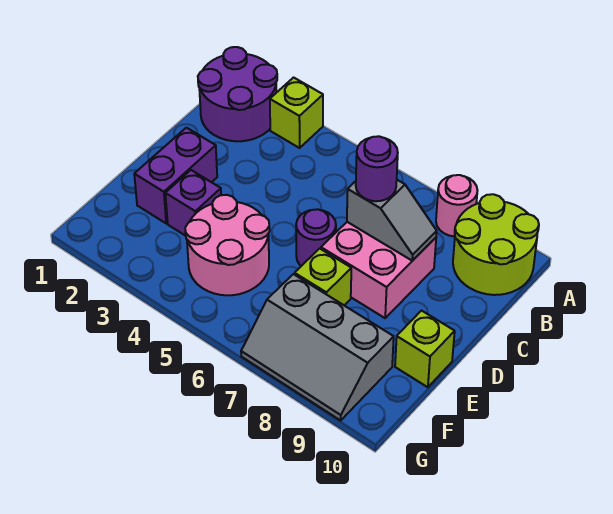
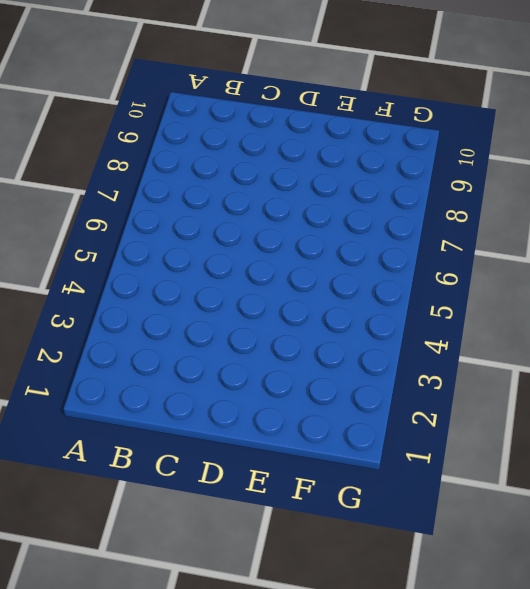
none -> purple 2x2 round brick [198,47,277,141]
none -> lime 1x1 brick [270,78,323,148]
none -> pink 1x1 round brick [436,175,478,236]

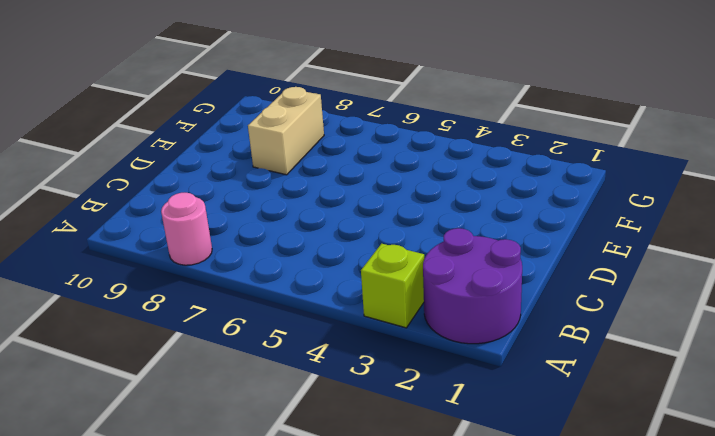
tan 1x2 brick [248,87,324,175] -> grey 2x3 slope [241,274,394,420]
none -> lime 2x2 round brick [453,194,539,295]
none -> pink 2x2 brick [321,222,436,318]
none -> purple 1x2 brick [134,128,217,223]

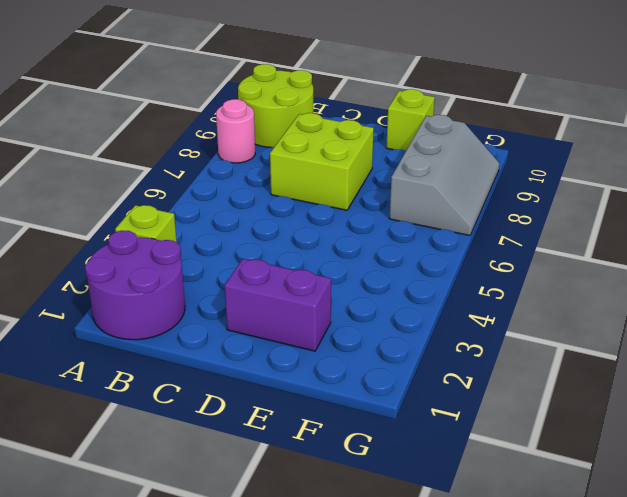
lime 2x2 brick [270,113,374,210] -> pink 2x2 brick [321,222,436,318]
none -> purple 1x1 round brick [296,209,336,266]
none -> purple 1x1 brick [165,170,221,236]
none -> pink 2x2 round brick [185,195,270,295]

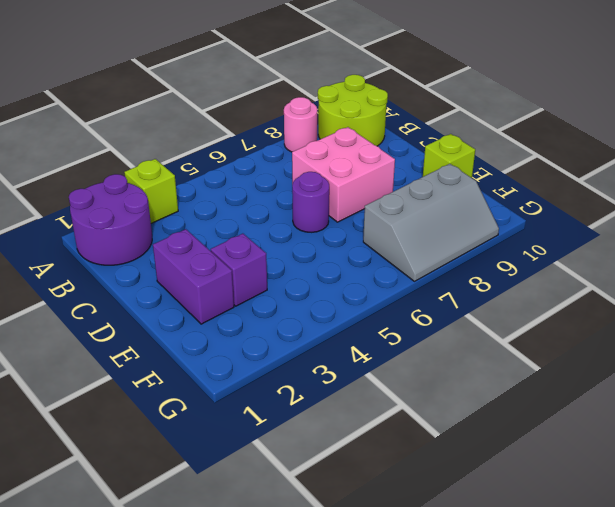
none -> pink 2x2 round brick [185,195,270,295]
none -> lime 1x1 brick [295,249,351,305]
none -> grey 1x2 slope [347,180,437,261]

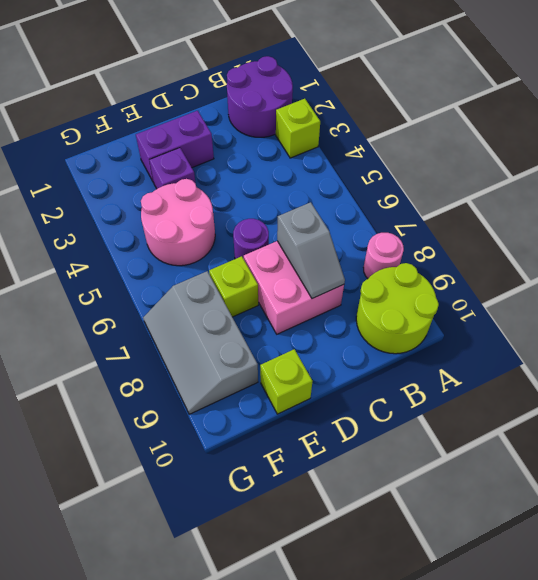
none -> purple 1x1 round brick [356,136,398,201]

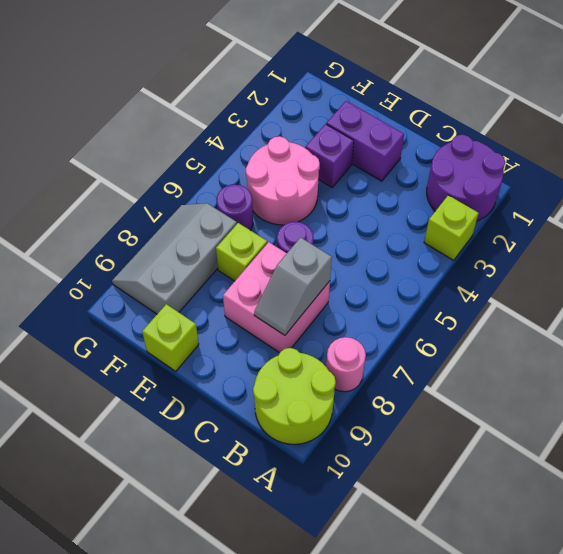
purple 1x1 round brick [216,185,253,230] -> purple 1x1 round brick moved to [356,136,398,201]

